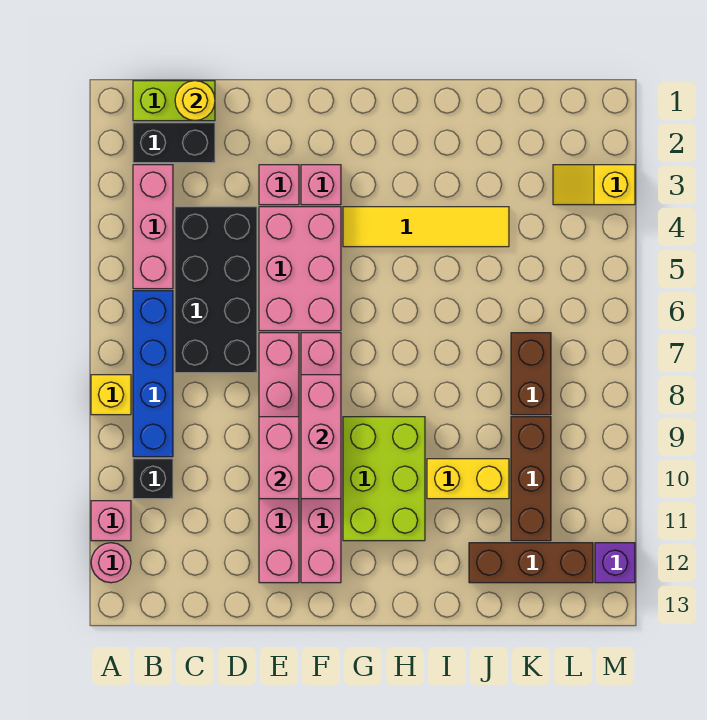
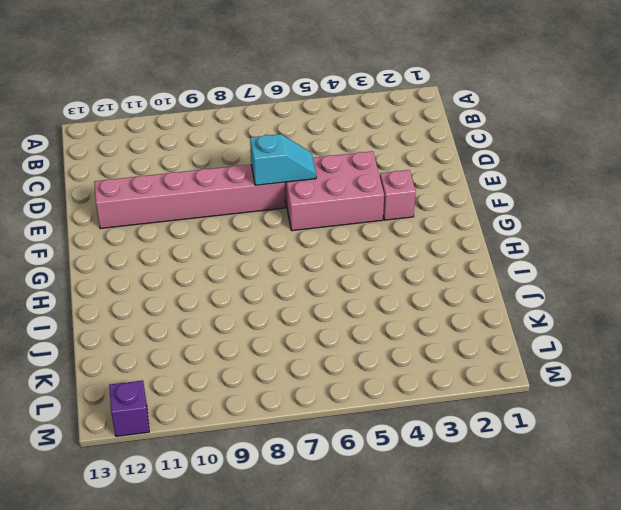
cyan 1x2 slope [250,134,316,185] -> none
none -> yellow 1x1 brick [91,375,131,415]
none -> pink 1x1 brick [91,501,131,541]
none -> pink 1x1 round brick [91,543,131,583]

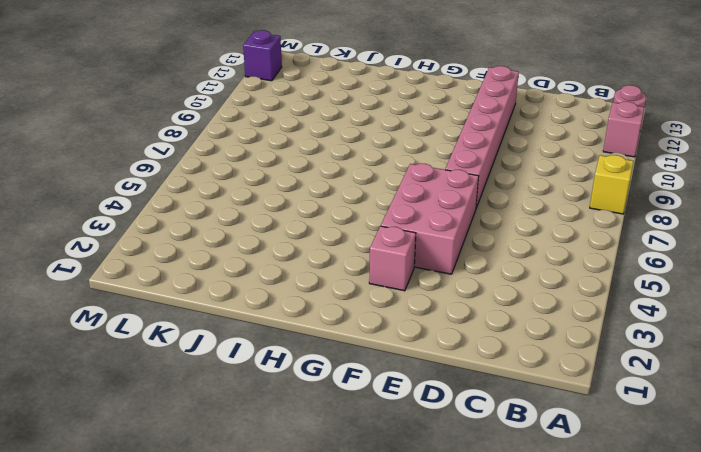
none -> lime 1x2 brick [133,81,215,121]
none -> black 1x2 brick [133,123,215,163]
none -> pink 1x3 brick [133,165,173,289]

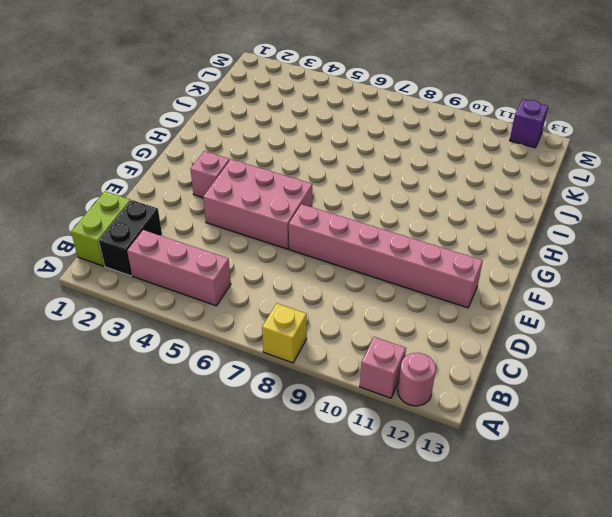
none -> blue 1x4 brick [133,291,173,457]
none -> black 1x1 brick [133,459,173,499]
none -> black 2x4 brick [175,207,257,373]

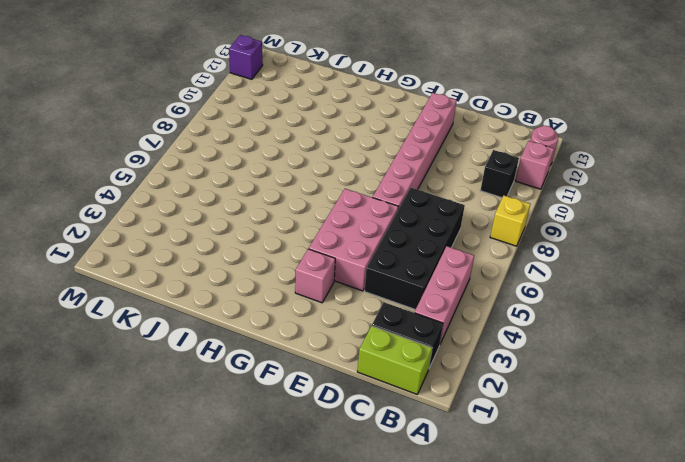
none -> blue 1x4 brick [133,291,173,457]
none -> pink 1x1 brick [259,165,299,205]
none -> pink 1x6 brick [301,333,341,583]

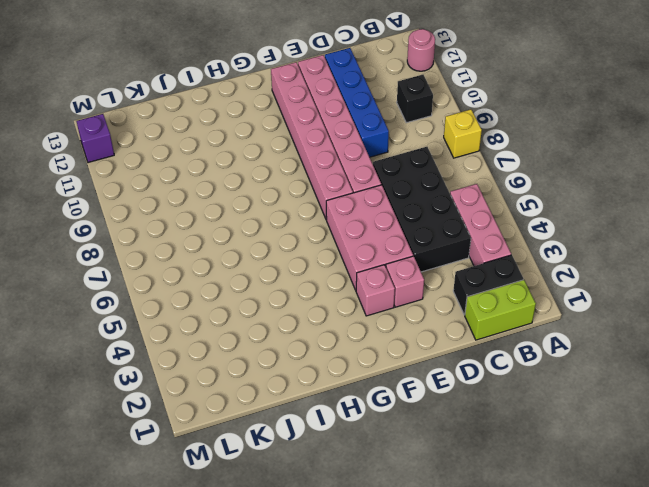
blue 1x4 brick [325,48,389,157] -> blue 1x4 brick moved to [133,291,173,457]
none -> pink 1x1 brick [91,501,131,541]
none -> yellow 1x4 tile [343,207,509,247]
none -> lime 2x3 brick [343,417,425,541]

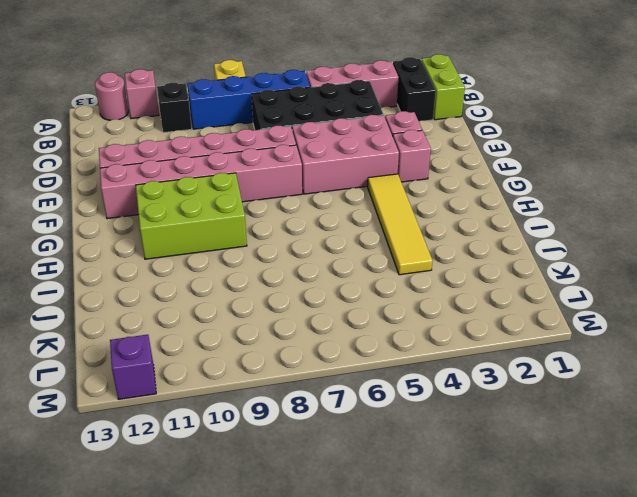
none -> yellow 1x2 brick [427,459,509,499]
none -> brown 1x3 brick [469,543,593,583]
none -> brown 1x2 brick [511,333,551,415]

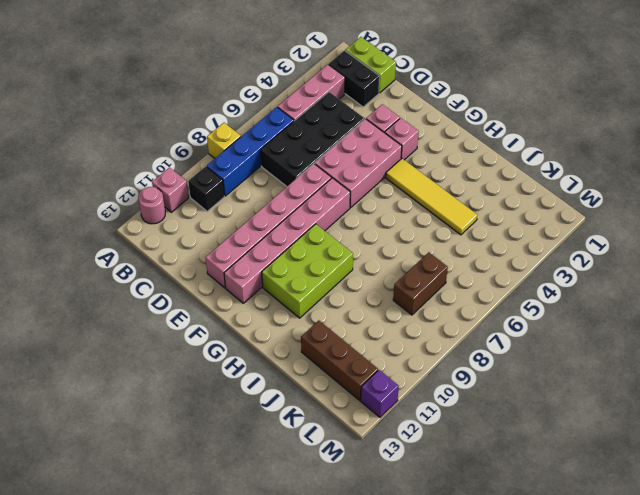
none -> yellow 1x2 brick [427,459,509,499]
none -> brown 1x3 brick [511,417,551,541]
none -> yellow 1x2 slope [553,165,635,205]

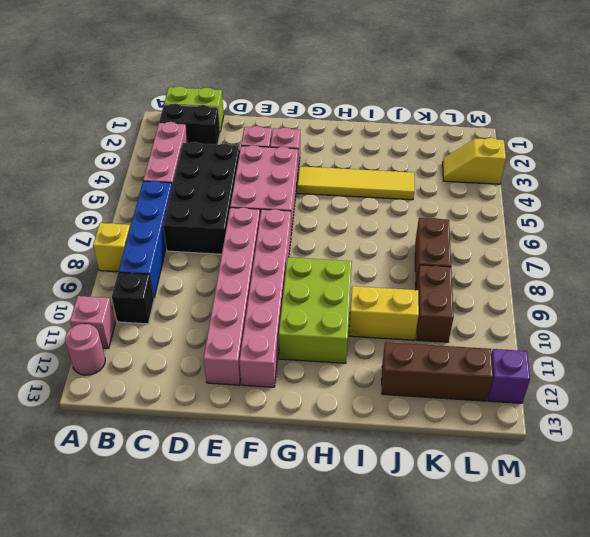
brown 1x2 brick [416,265,454,342] -> brown 1x3 brick [511,417,551,541]
none -> yellow 1x1 round brick [175,81,215,121]
none -> pink 1x2 brick [259,417,299,499]
none -> pink 1x3 brick [301,375,341,499]

